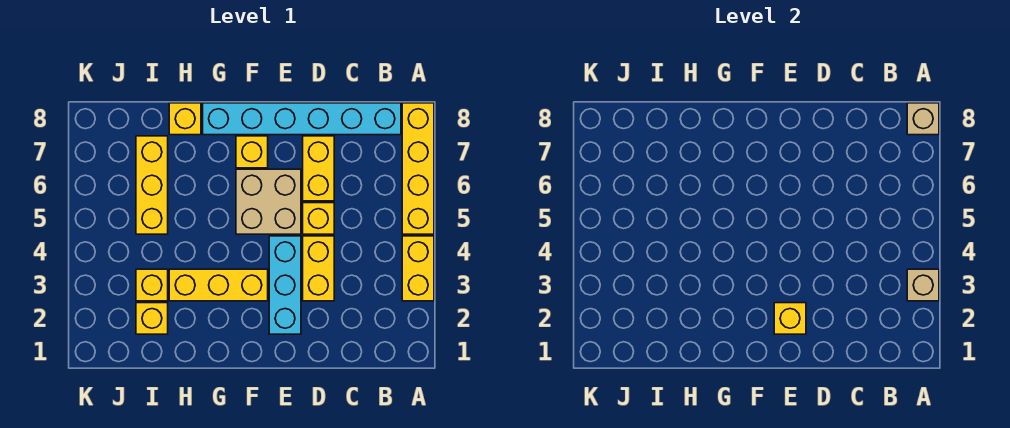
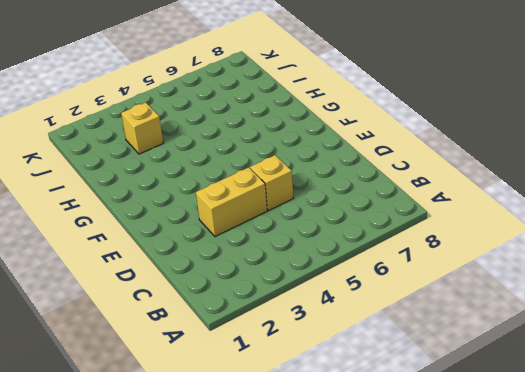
none -> yellow 1x2 brick [402,236,434,301]
none -> yellow 1x4 brick [402,103,434,234]
none -> cyan 1x6 brick [203,103,401,135]

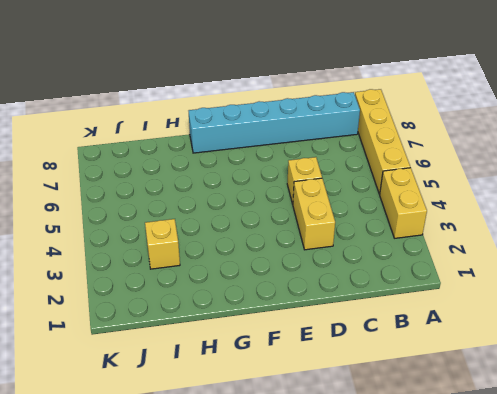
none -> yellow 1x2 brick [303,136,334,201]
none -> cyan 1x3 brick [269,236,301,334]
none -> tan 2x2 brick [236,169,301,234]

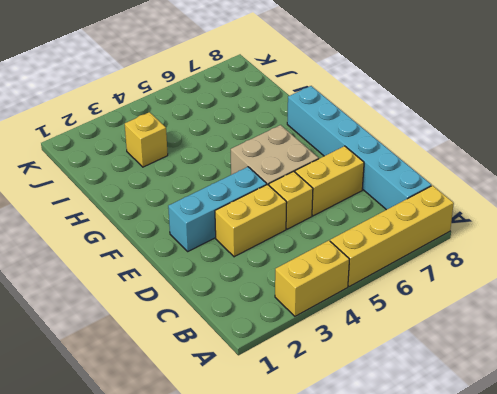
none -> yellow 1x3 brick [169,269,268,301]
none -> yellow 1x1 brick [236,136,268,168]
none -> yellow 1x1 brick [169,103,201,135]

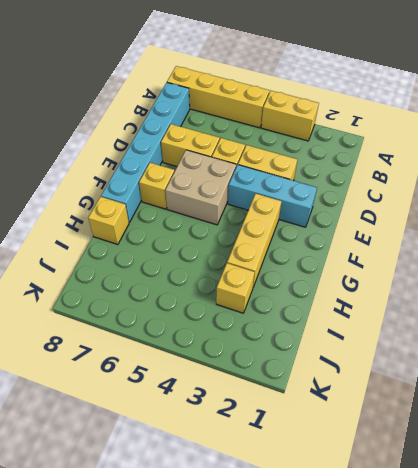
none -> yellow 1x1 brick [136,303,168,334]
none -> yellow 1x3 brick [136,136,168,234]
none -> tan 1x1 brick [907,269,939,301]

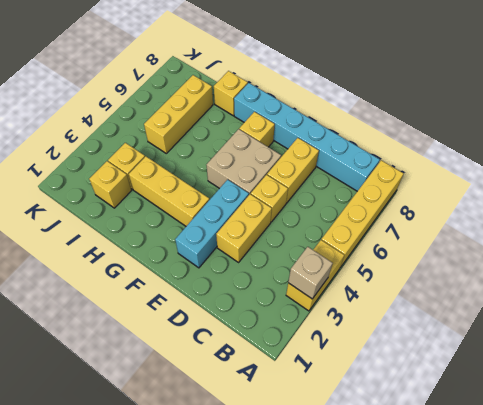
none -> tan 1x1 brick [907,103,939,135]
none -> yellow 1x1 brick [774,303,806,334]

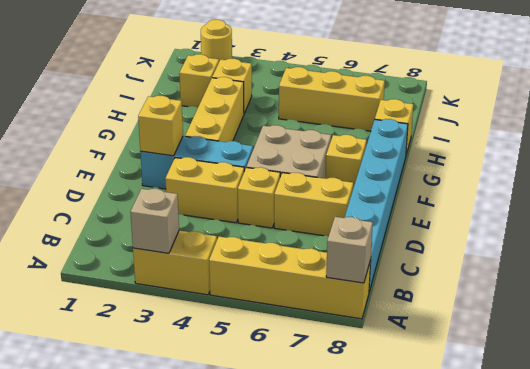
yellow 1x1 round brick [201,20,232,61] -> none

